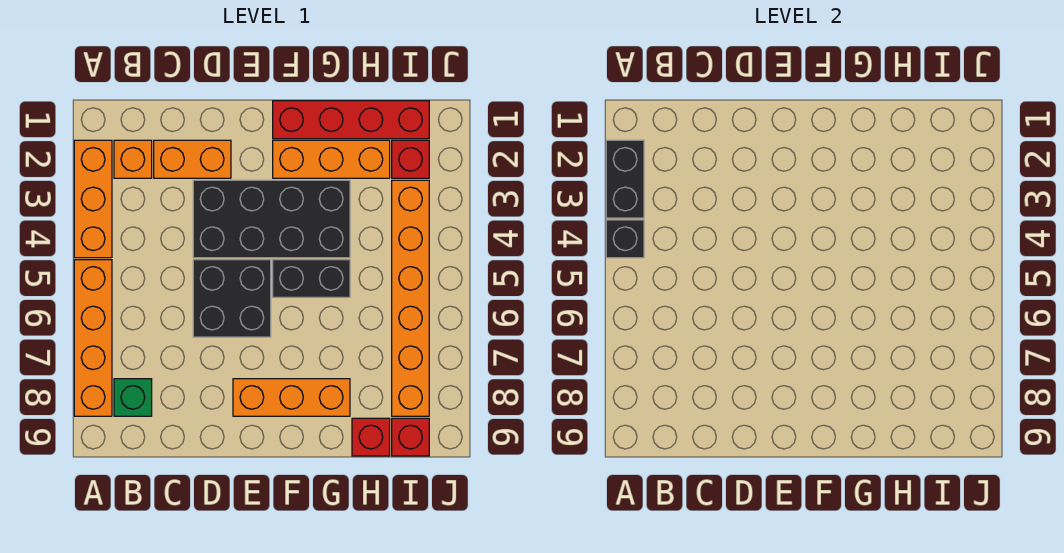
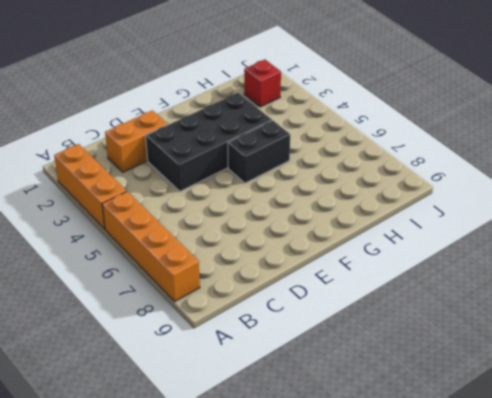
none -> orange 1x1 brick [114,140,152,178]
none -> green 1x1 brick [114,379,152,416]
none -> black 2x2 brick [193,260,271,337]

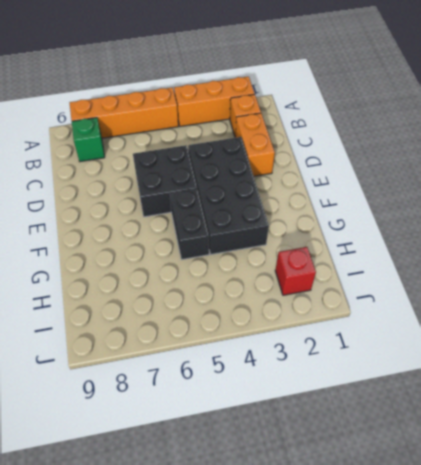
none -> orange 1x3 brick [233,379,350,416]
none -> red 1x4 brick [273,101,429,139]
none -> orange 1x3 brick [273,140,390,178]

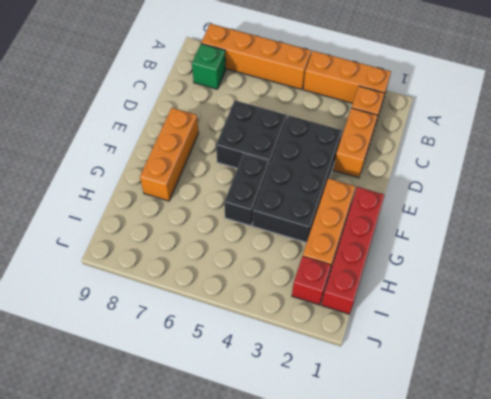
none -> red 1x1 brick [352,418,390,456]
none -> orange 1x6 brick [392,180,429,416]
none -> red 1x1 brick [392,418,429,456]

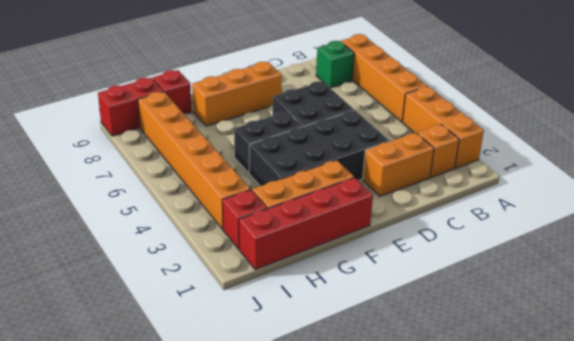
red 1x2 brick [98,78,163,136] -> red 1x1 brick [392,418,429,456]
none -> black 1x2 brick [606,140,644,218]
none -> black 1x1 brick [606,220,644,258]

